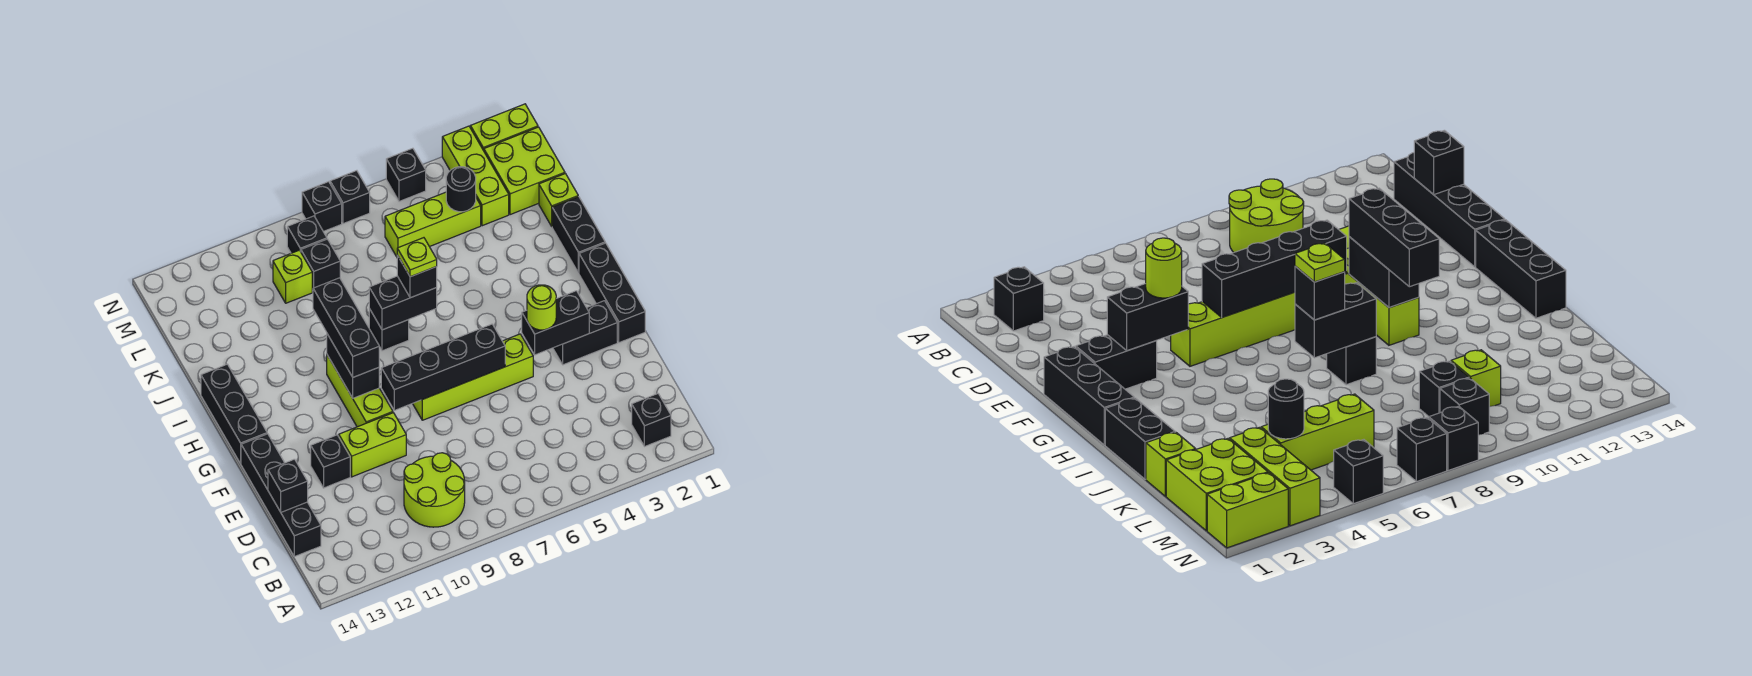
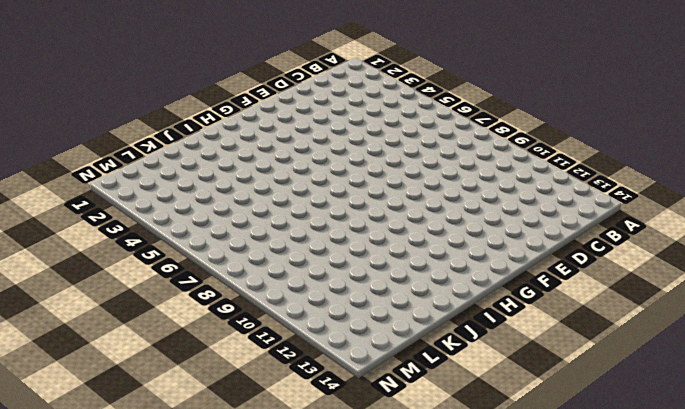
none -> black 1x1 brick [632,394,671,447]
none -> lime 2x2 round brick [404,453,465,527]
none -> black 1x4 brick [241,434,321,557]
none -> lime 1x2 brick [339,413,406,477]

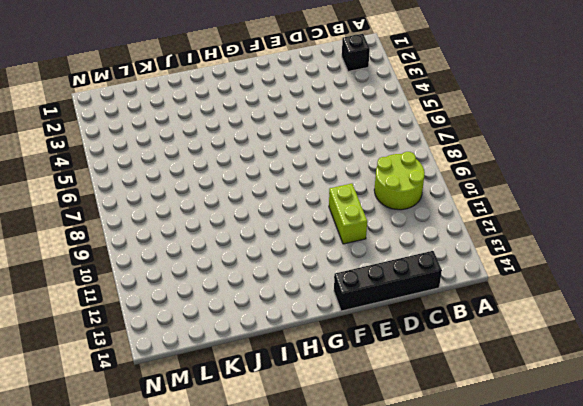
none -> black 1x1 brick [311,435,350,488]
none -> black 1x3 brick [579,243,645,343]
none -> black 1x2 brick [553,301,617,365]
none -> lime 1x4 brick [413,334,533,420]

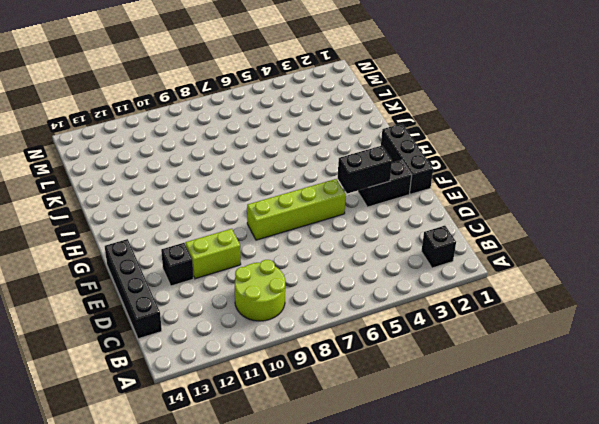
none -> lime 1x3 brick [327,355,393,427]
none -> black 1x3 brick [201,364,267,464]
none -> black 1x2 brick [552,197,605,273]
none -> black 1x1 brick [369,309,409,351]

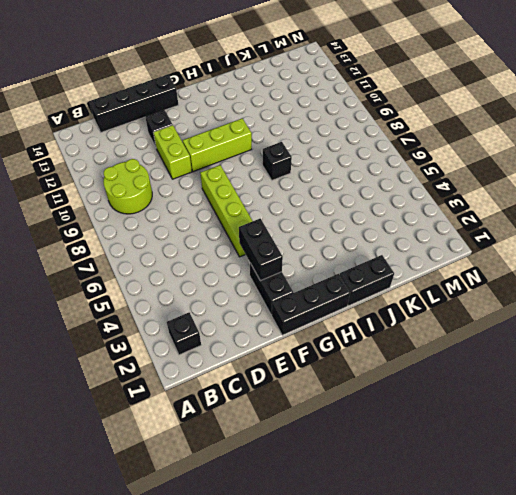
none -> black 1x3 brick [201,364,267,464]
none -> lime 1x1 brick [539,174,578,226]
none -> lime 2x2 brick [484,127,565,215]
none -> lime 1x3 brick [442,126,509,226]

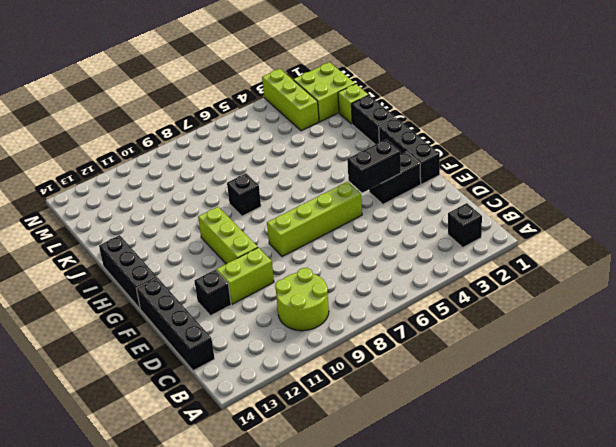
none -> lime 1x3 brick [385,192,481,257]
none -> black 1x1 brick [301,239,340,291]
none -> lime 1x1 brick [273,250,312,303]
none -> black 1x1 brick [287,216,327,253]

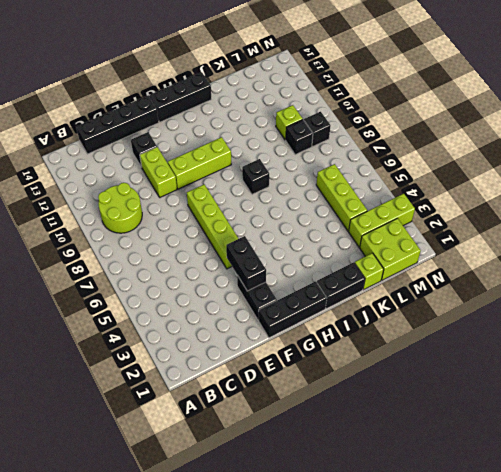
none -> black 1x1 brick [632,394,671,447]
none -> lime 1x2 brick [470,104,538,151]
none -> black 1x1 brick [386,148,426,201]
none -> black 1x1 brick [330,171,370,224]

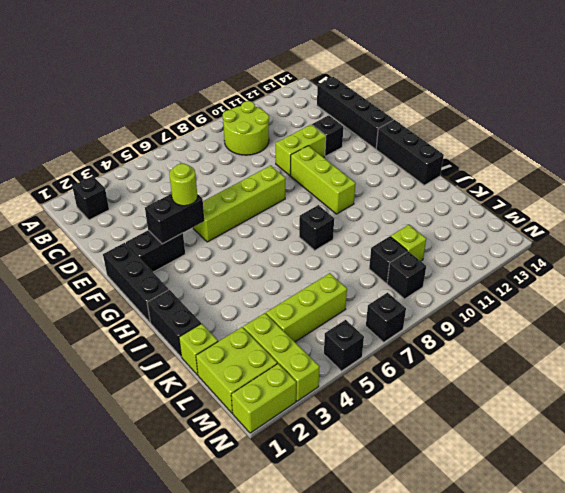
none -> black 1x1 brick [302,182,342,232]
none -> black 1x1 brick [268,459,308,512]
none -> black 1x4 brick [381,324,505,410]
none -> black 1x2 brick [327,334,379,398]

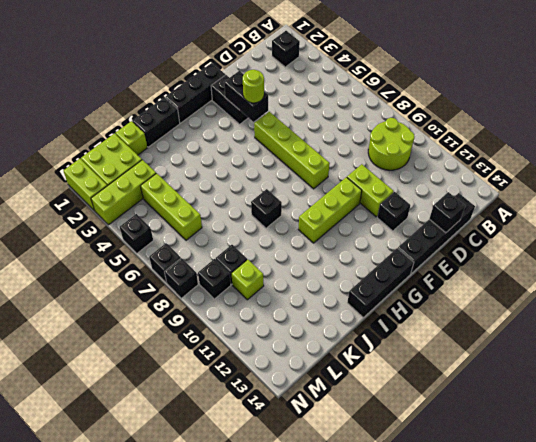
none -> black 1x4 brick [381,324,505,410]
none -> black 1x2 brick [327,334,379,398]
none -> black 1x2 brick [369,276,437,330]
none -> black 1x1 round brick [446,167,476,212]

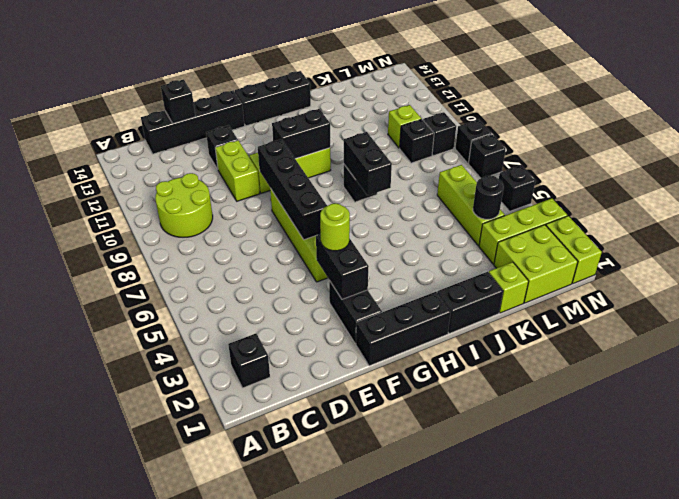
none -> black 1x3 brick [313,278,379,377]
none -> black 1x1 brick [397,256,437,298]
none -> lime 1x1 plate [397,238,437,277]

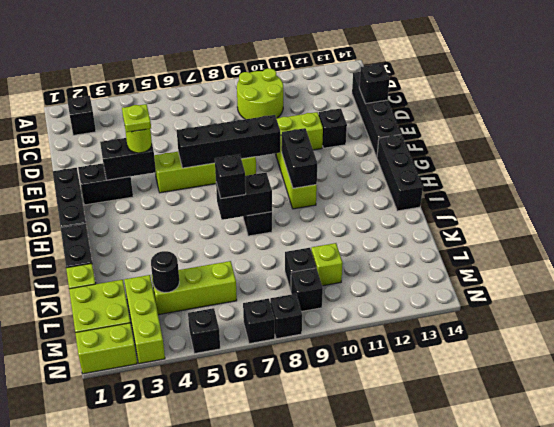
lime 1x1 plate [122,104,151,132] -> lime 1x1 plate moved to [397,238,437,277]
none -> black 1x3 brick [313,278,379,377]

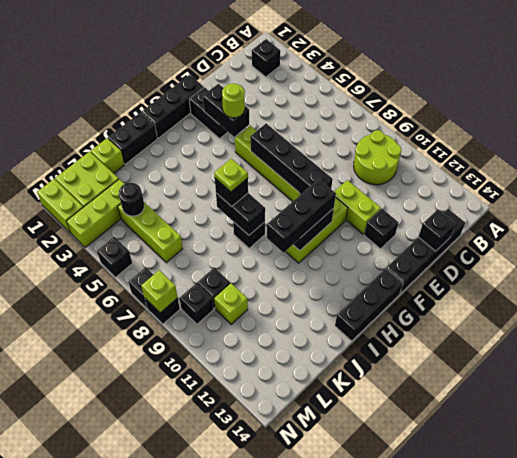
lime 1x1 brick [141,270,178,313] -> none

